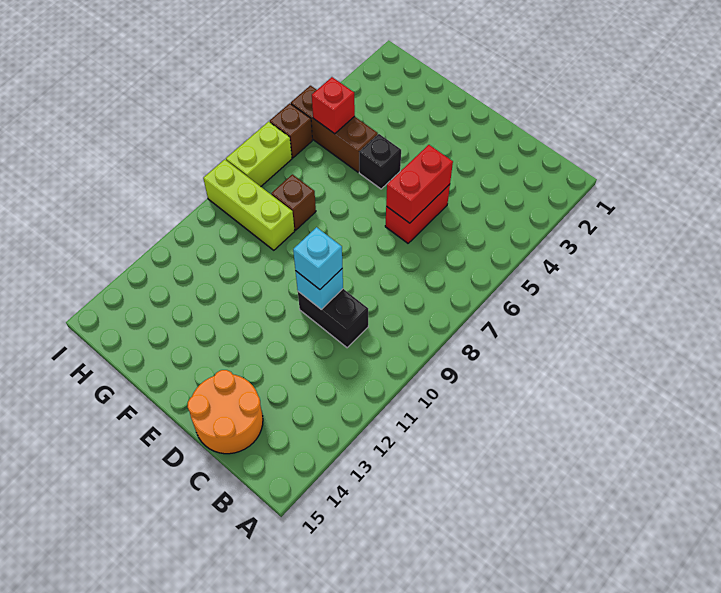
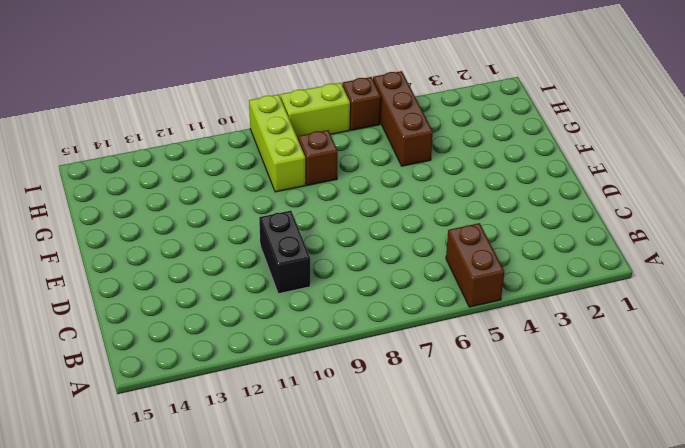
brown 1x2 brick [446,223,504,307] -> none
none -> orange 2x2 round brick [188,370,263,454]
none -> red 1x2 brick [385,184,450,243]
none -> black 1x1 brick [359,134,401,189]

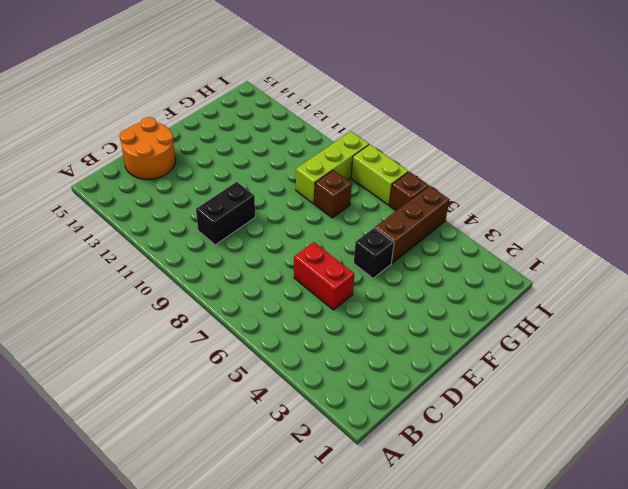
none -> red 1x2 brick [386,145,453,223]
none -> cyan 1x1 brick [296,269,343,310]
none -> red 1x1 brick [312,77,355,134]

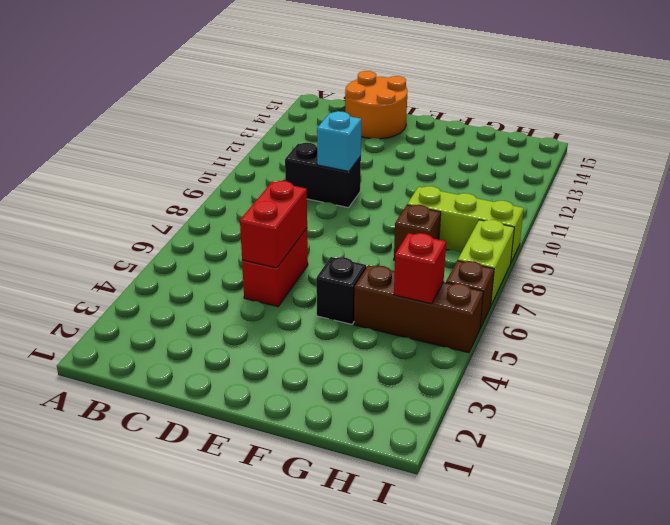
none -> cyan 1x1 brick [293,227,343,289]

